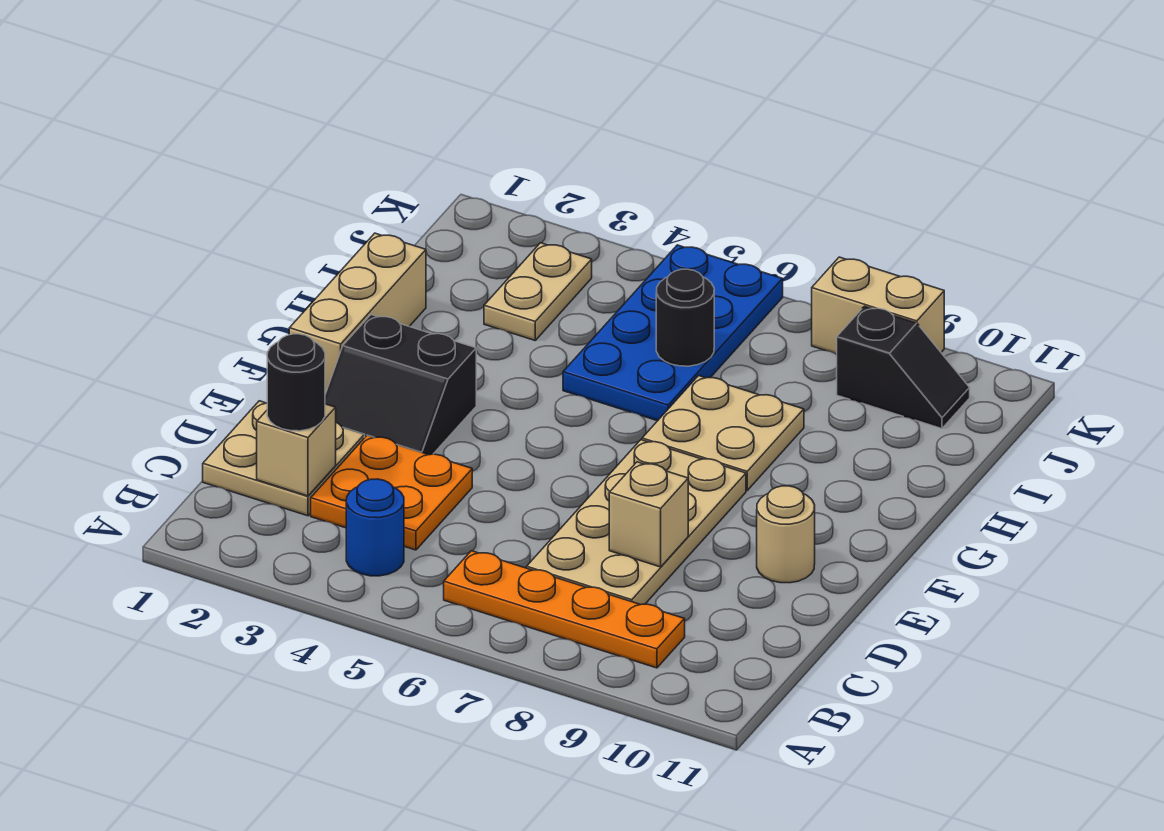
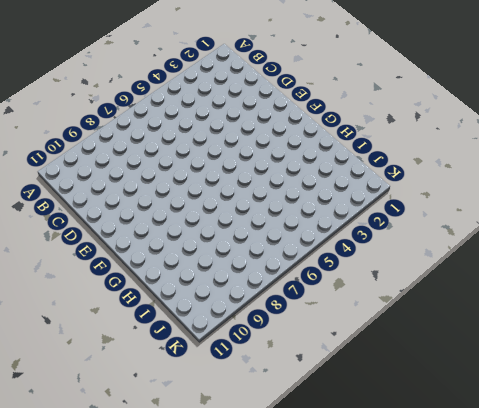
none -> blue 1x1 round brick [346,479,404,576]
none -> orange 1x4 plate [444,551,685,668]
none -> tan 2x2 plate [203,401,365,516]

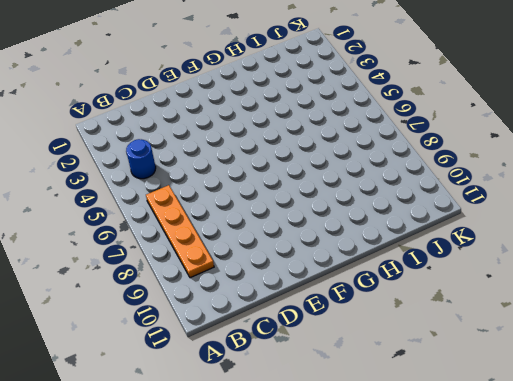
none -> tan 2x2 plate [203,401,365,516]
none -> orange 2x2 plate [311,435,472,550]
none -> tan 2x4 plate [527,440,746,605]

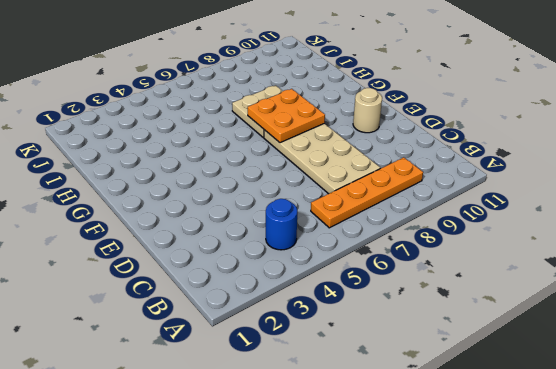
orange 2x2 plate [248,89,325,143] -> orange 2x2 plate moved to [311,435,472,550]
none -> tan 2x2 plate [203,401,365,516]
none -> black 2x2 slope [325,315,476,455]
none -> tan 1x3 brick [289,233,426,394]

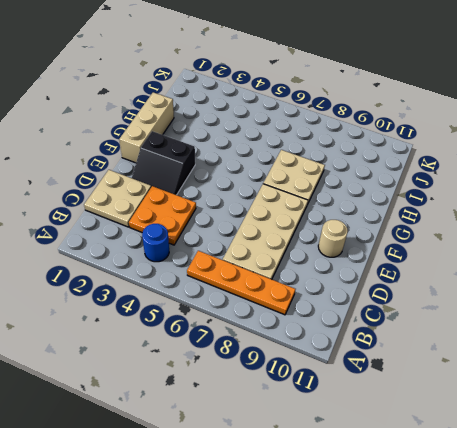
none -> blue 2x4 plate [563,245,783,421]
none -> tan 1x2 plate [484,243,592,340]
none -> black 1x2 slope [837,306,970,429]

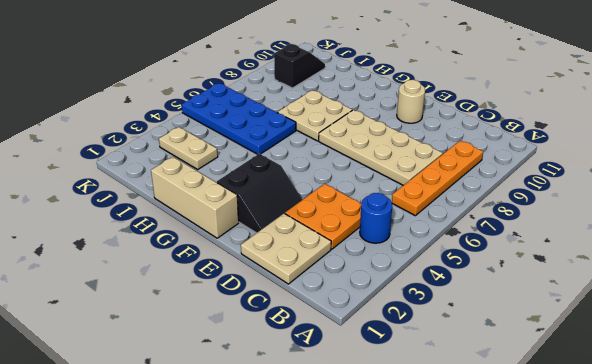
none -> tan 1x2 brick [812,257,944,354]
none -> tan 1x1 brick [257,404,336,496]
none -> tan 1x1 brick [609,462,688,567]

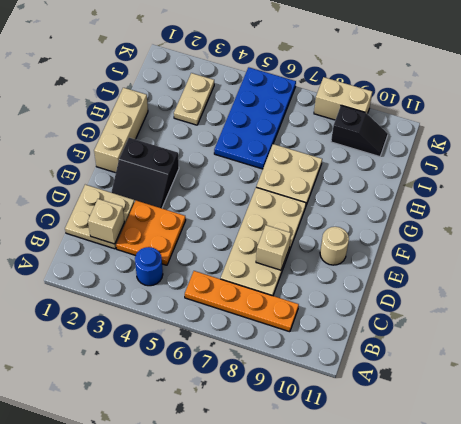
none -> black 1x1 round brick [656,269,714,366]
none -> black 1x1 round brick [267,334,325,431]

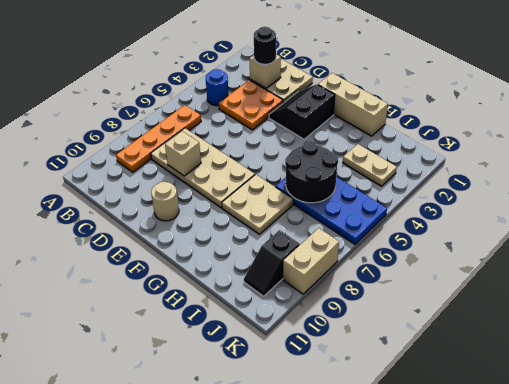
black 2x2 round brick [285,141,338,203] -> black 1x1 round brick [656,269,714,366]

